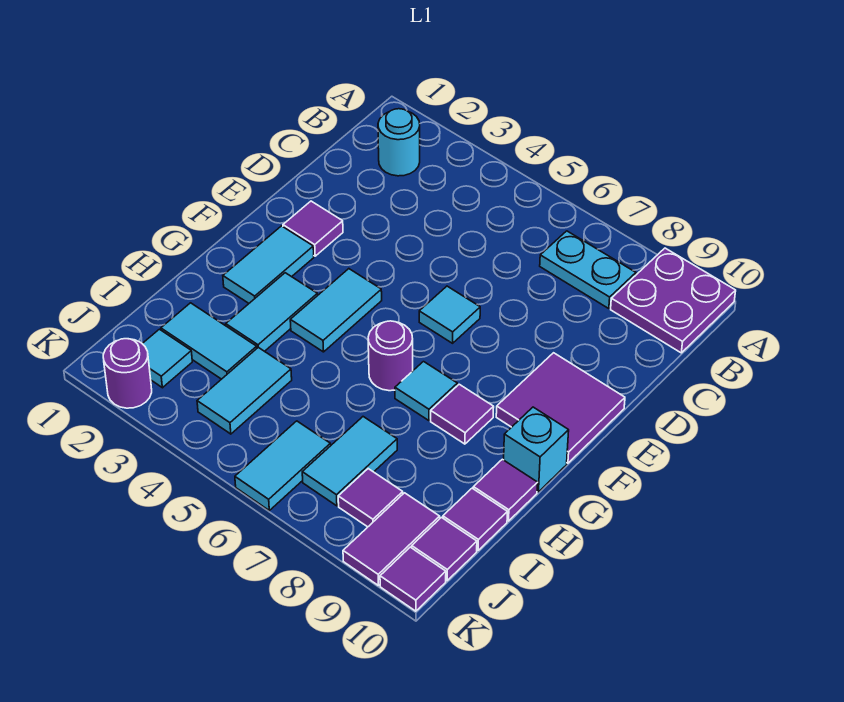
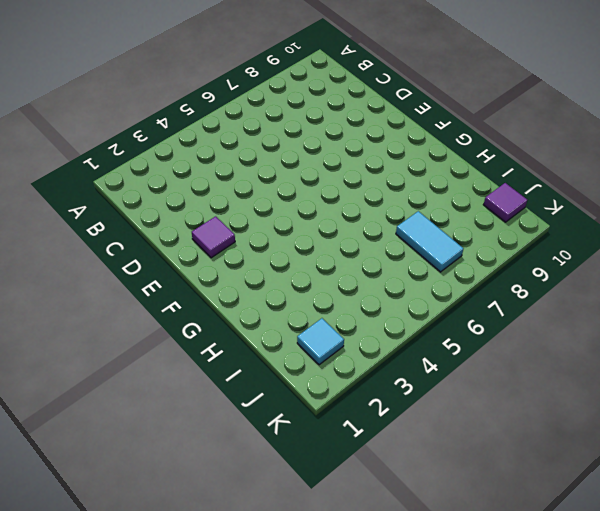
none -> purple 2x2 plate [611,248,736,353]
none -> cyan 1x1 round brick [378,109,420,176]
none -> cyan 1x2 plate [540,231,636,309]

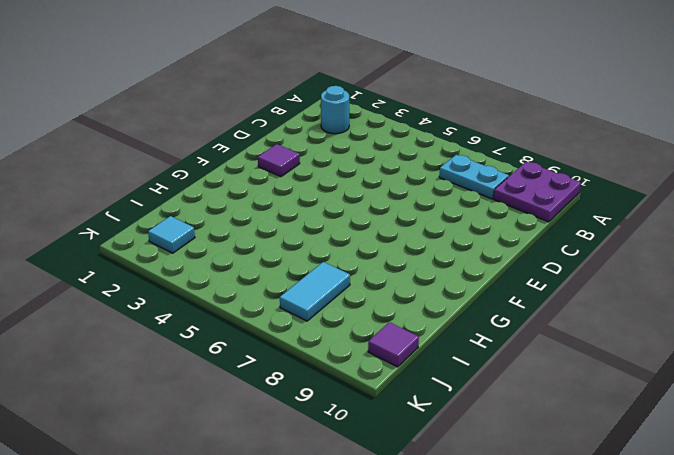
none -> cyan 1x1 tile [419,286,480,343]
none -> purple 2x2 tile [496,353,625,463]
none -> cyan 1x2 tile [223,226,314,303]

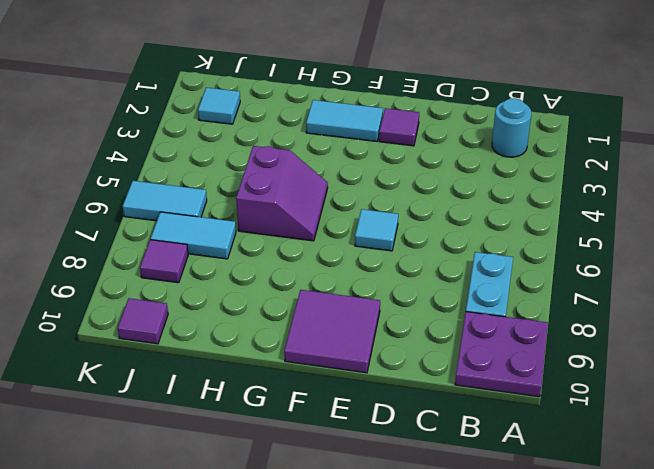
purple 2x2 slope [236,146,328,241] -> purple 1x1 round brick [368,321,413,391]
none -> cyan 1x2 tile [290,269,382,352]
none -> cyan 1x2 tile [226,273,318,351]
none -> cyan 1x1 tile [395,362,457,421]

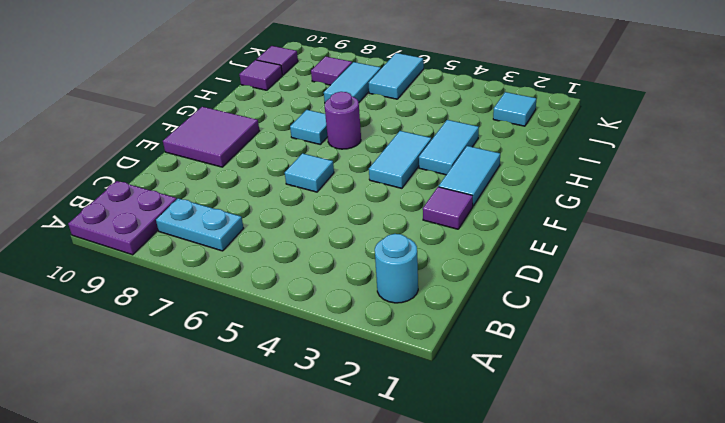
none -> purple 1x1 tile [431,384,494,444]
none -> cyan 1x1 brick [504,407,569,492]
none -> purple 1x1 tile [473,459,538,521]

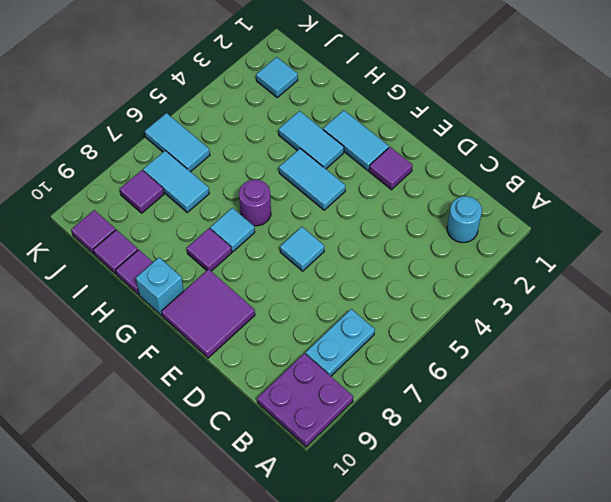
none -> cyan 1x2 tile [161,303,257,379]
none -> cyan 1x2 tile [197,347,292,434]
none -> purple 1x2 tile [343,493,440,586]

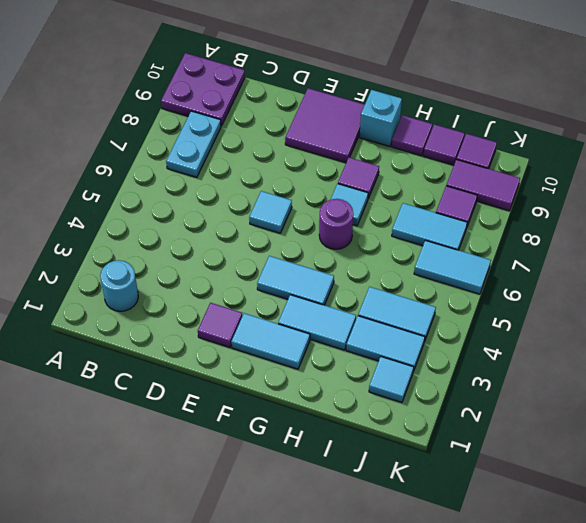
cyan 1x2 tile [346,316,425,372] -> cyan 1x2 tile turned to [161,303,257,379]
none -> purple 1x1 round brick [103,339,152,408]
none -> purple 1x1 tile [380,547,446,611]

